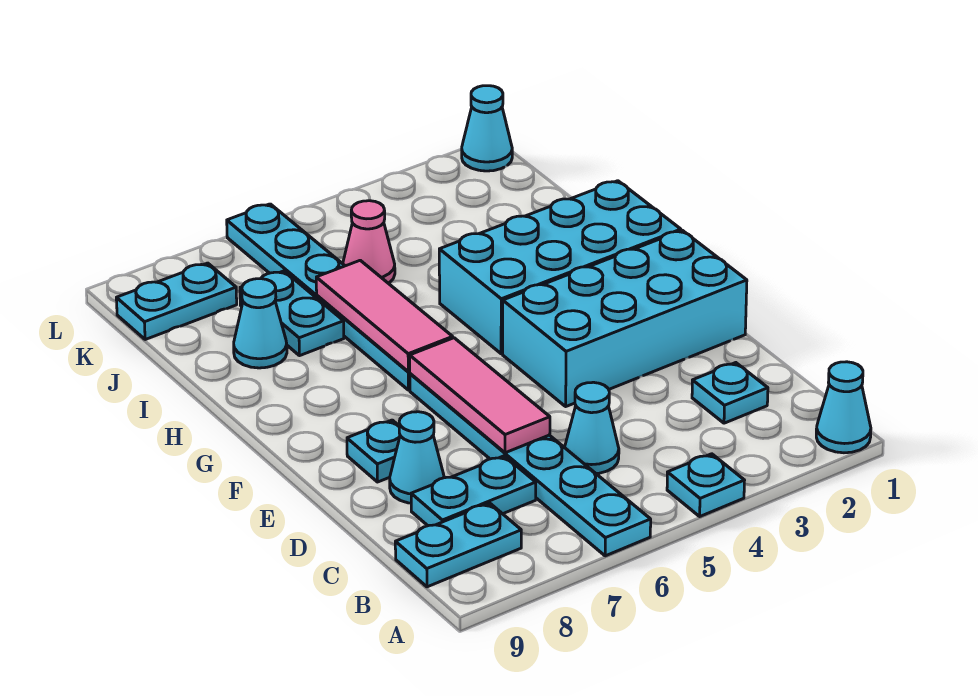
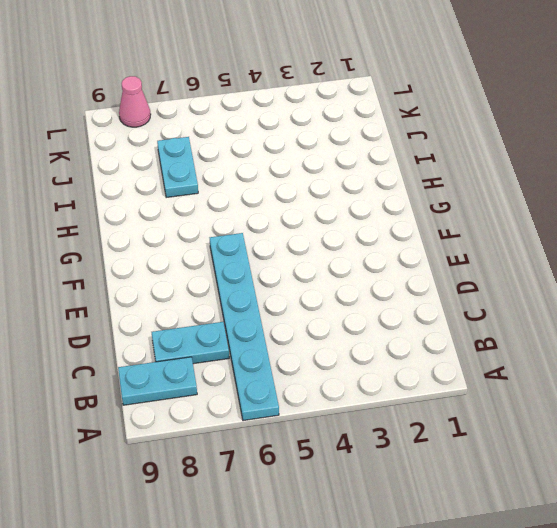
pink 1x1 cone [119,76,151,127] -> pink 1x1 cone moved to [343,201,395,283]
none -> cyan 1x1 cone [816,362,871,453]
none -> cyan 1x1 plate [667,454,745,516]
none -> cyan 1x1 plate [692,363,768,423]

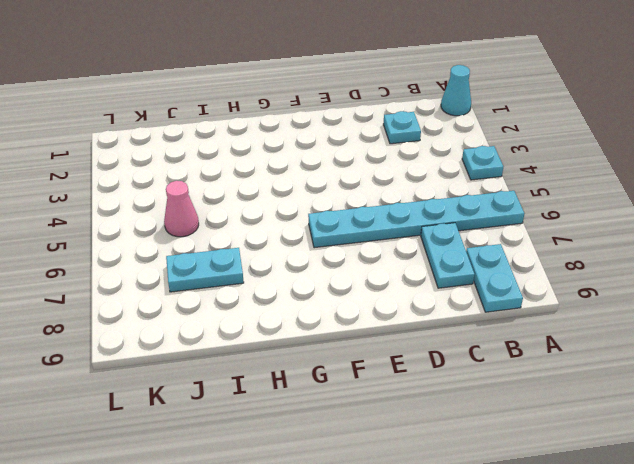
none -> cyan 1x1 cone [565,382,619,474]
none -> cyan 1x1 cone [390,412,444,503]
none -> cyan 2x4 brick [503,230,747,406]

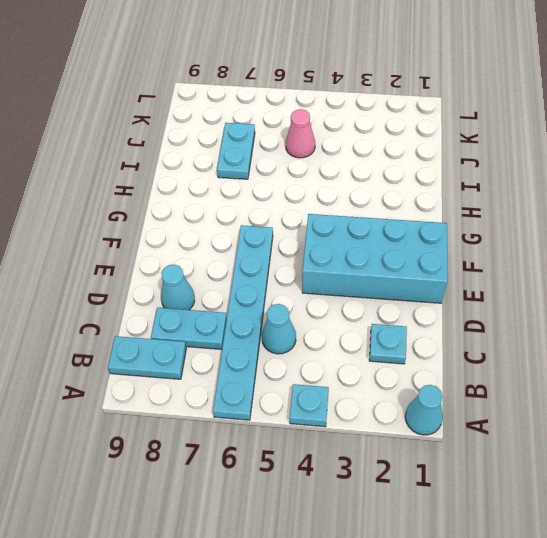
none -> cyan 1x1 plate [347,420,400,482]
none -> cyan 2x4 brick [439,181,681,354]
none -> cyan 1x6 plate [227,204,410,390]

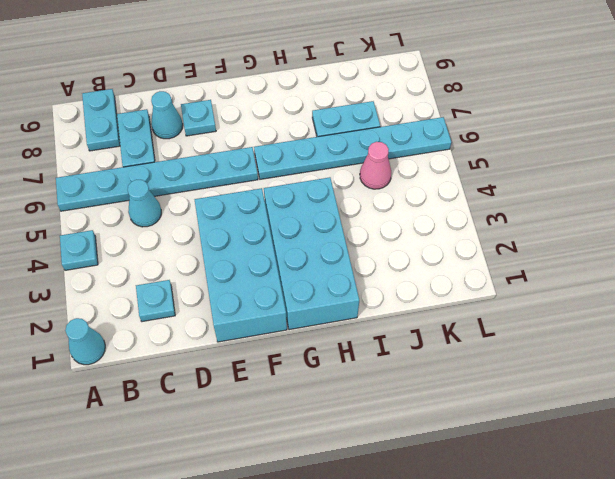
none -> cyan 1x1 cone [234,279,287,368]
none -> cyan 1x2 plate [116,263,237,340]
none -> cyan 1x1 cone [462,86,512,171]

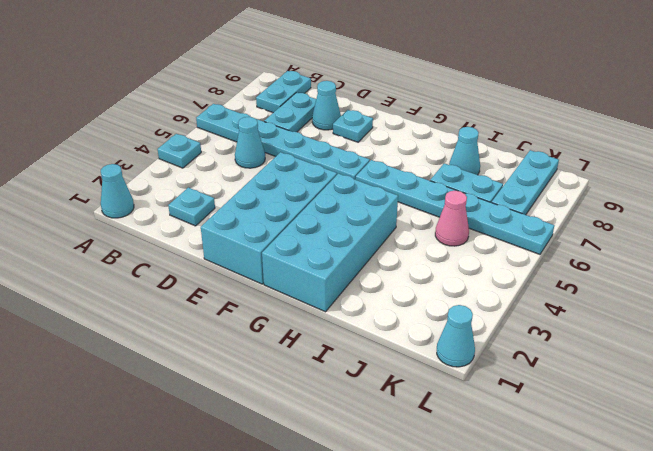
cyan 1x3 plate [492,150,559,215] -> cyan 1x2 plate [116,263,237,340]
none -> pink 1x3 tile [410,338,550,453]
none -> pink 1x3 tile [316,260,453,372]

